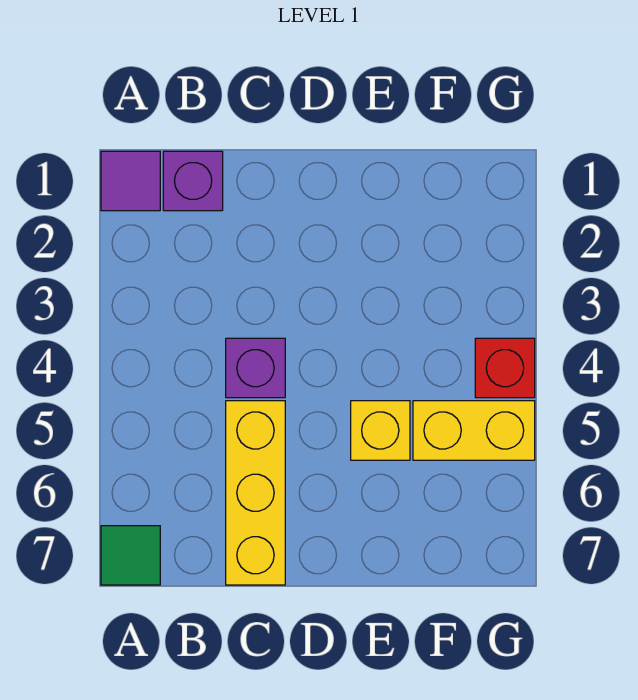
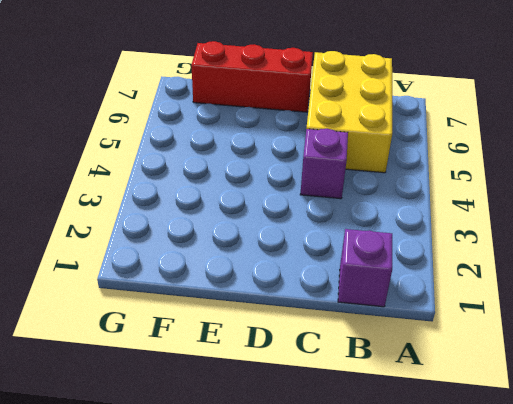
yellow 2x3 brick [306,51,392,173] -> yellow 1x3 brick [226,401,285,585]
red 1x3 brick [191,41,313,112] -> none
none -> purple 1x1 tile [101,151,160,211]
none -> green 1x1 tile [101,526,160,585]

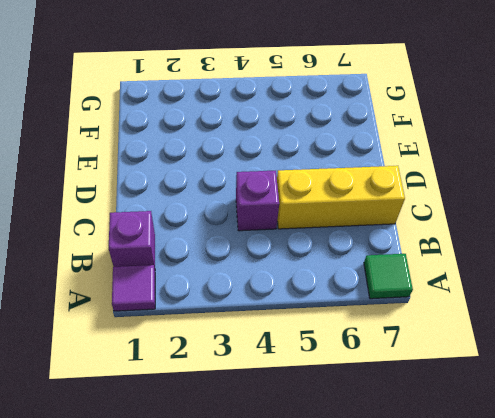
none -> yellow 1x1 brick [351,401,410,460]
none -> yellow 1x2 brick [413,401,535,460]

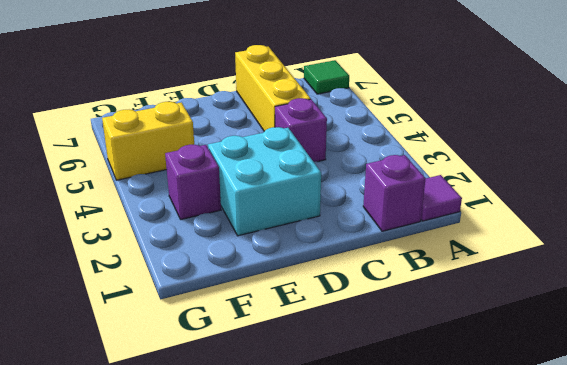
cyan 2x2 brick [208,127,321,236] -> none
purple 1x1 brick [165,145,221,219] -> none
none -> yellow 1x1 brick [351,401,410,460]
none -> red 1x1 brick [475,338,535,398]

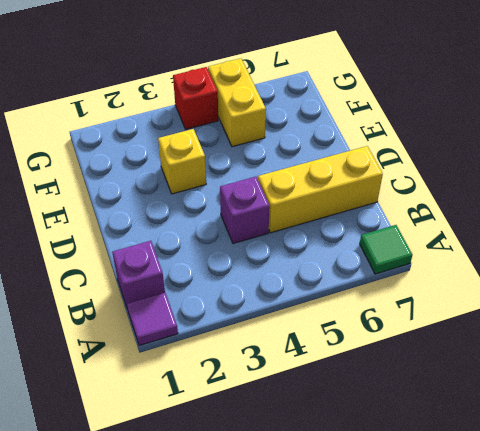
yellow 1x1 brick [158,129,206,194] -> yellow 1x1 brick moved to [351,401,410,460]

